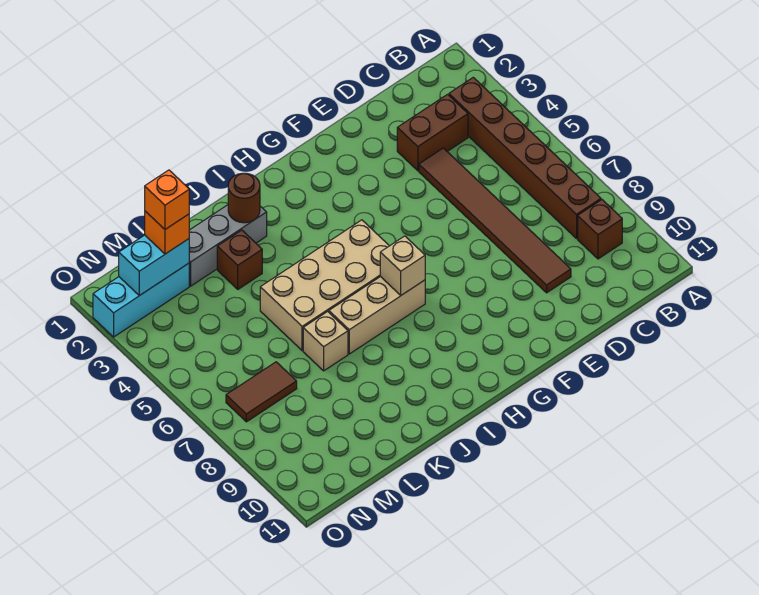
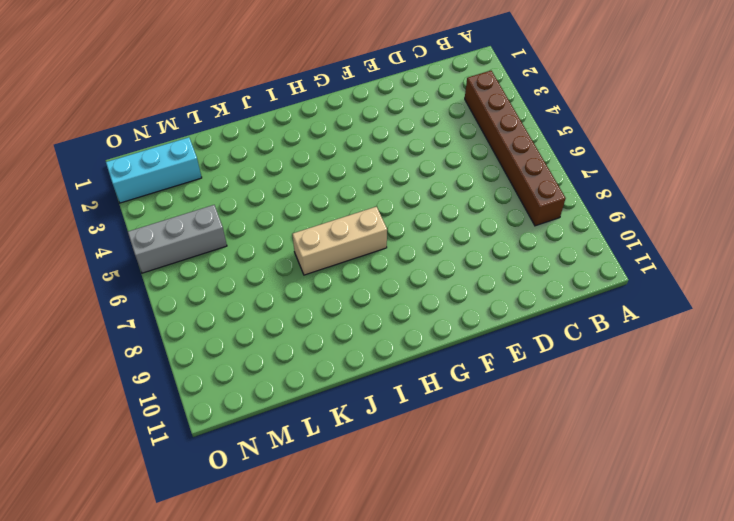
grey 1x3 brick [128,205,227,273] -> grey 1x3 brick moved to [189,205,267,286]
none -> brown 1x1 brick [578,200,622,259]
none -> brown 1x2 brick [397,94,468,171]
none -> brown 1x6 tile [419,148,571,293]

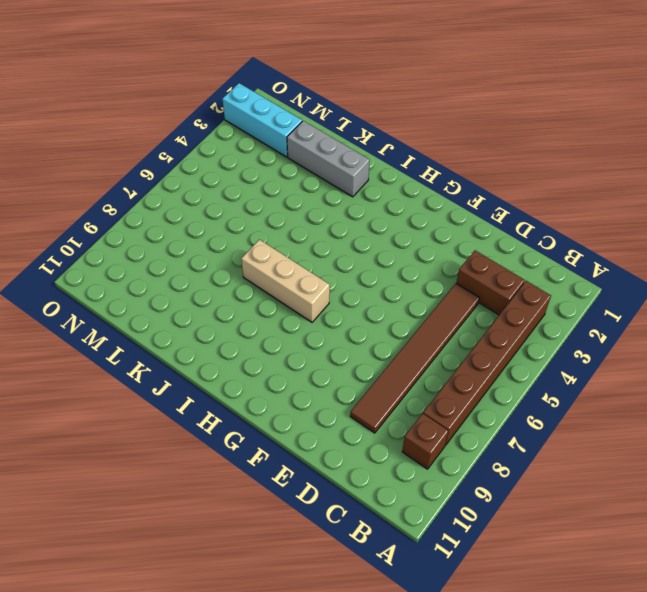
none -> tan 2x4 brick [260,220,389,351]
none -> brown 1x1 brick [217,230,262,289]
none -> tan 1x1 brick [303,311,348,371]

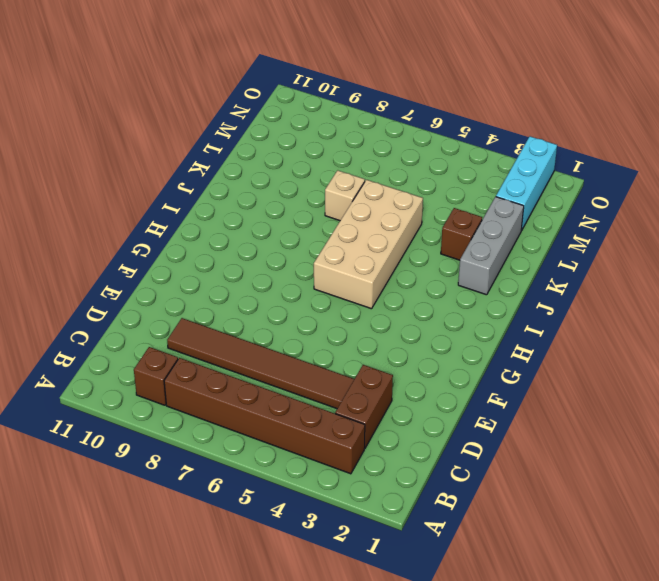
none -> tan 1x3 brick [329,276,425,354]
none -> brown 1x2 tile [226,362,297,422]
none -> tan 1x1 brick [380,236,425,295]

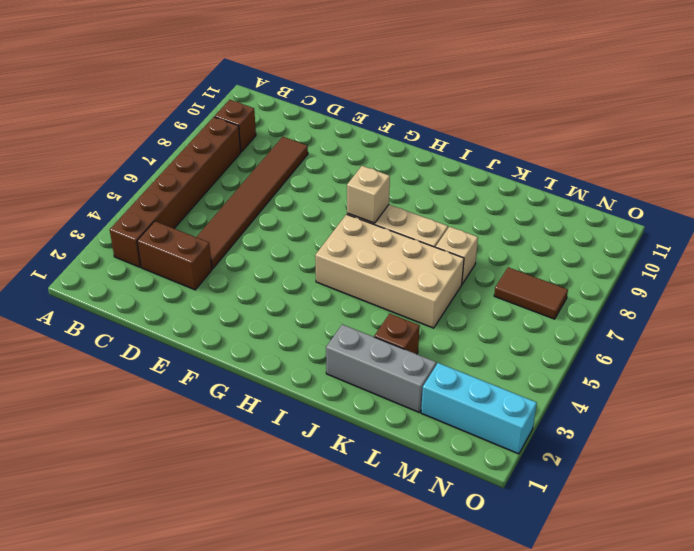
none -> brown 1x1 round brick [228,173,260,223]
none -> cyan 1x2 brick [119,235,189,296]
none -> orange 1x1 brick [145,211,189,254]

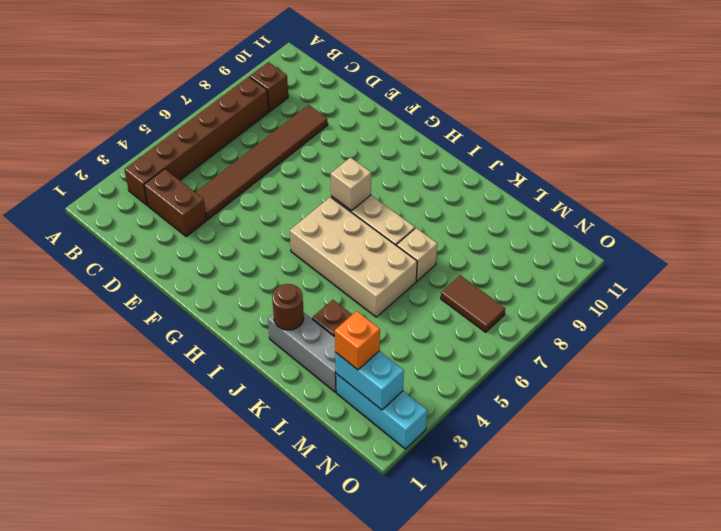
none -> orange 1x1 brick [145,170,189,229]

